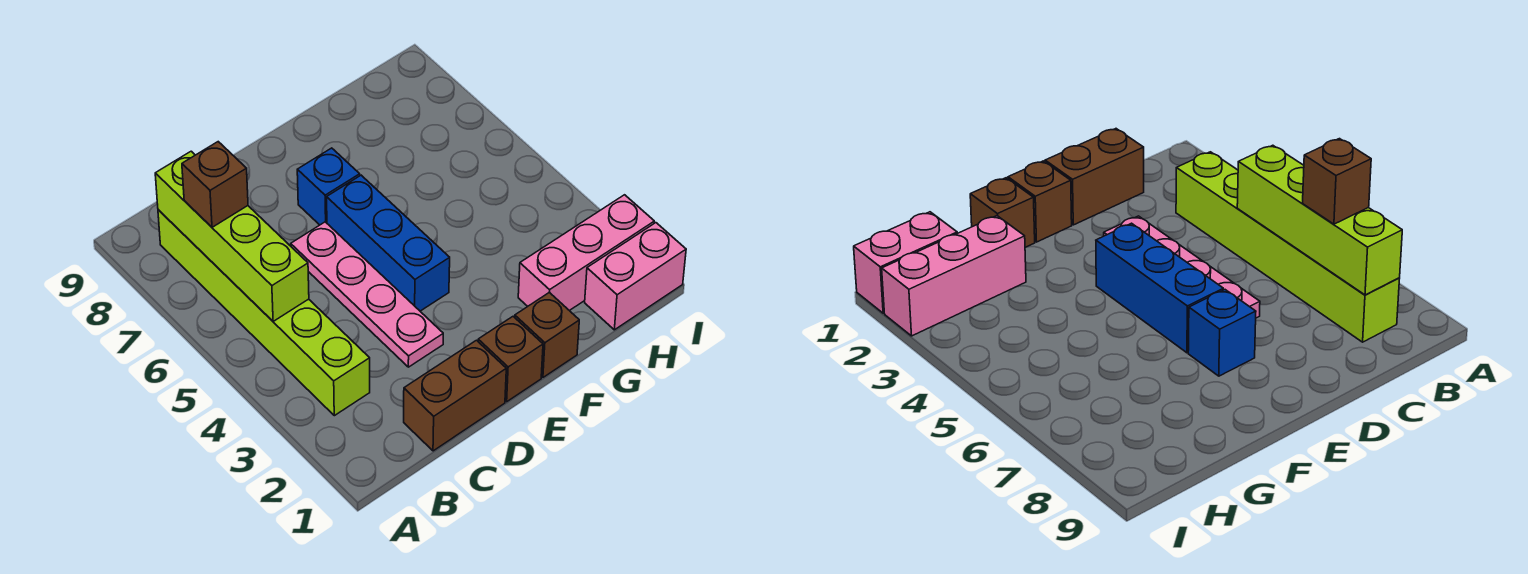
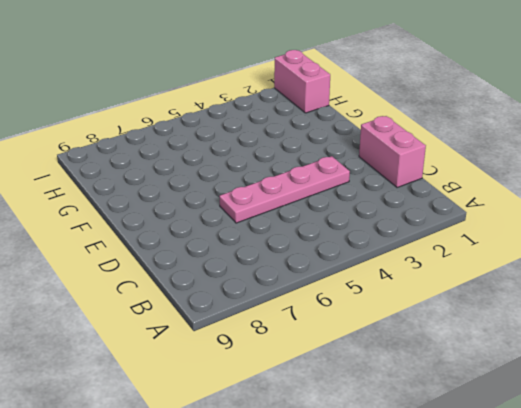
pink 1x2 brick [359,116,426,188] -> brown 1x2 brick [404,340,506,451]
none -> lime 1x6 brick [158,210,370,416]
none -> brown 1x1 brick [478,317,543,402]

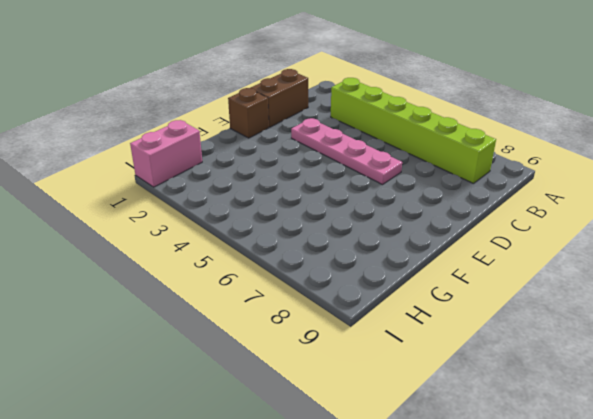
none -> blue 1x3 brick [327,175,450,311]
none -> blue 1x1 brick [297,148,360,225]

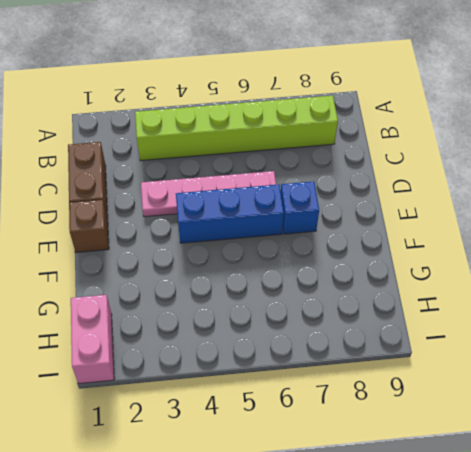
none -> brown 1x1 brick [515,292,579,377]
none -> pink 1x3 brick [518,195,654,311]

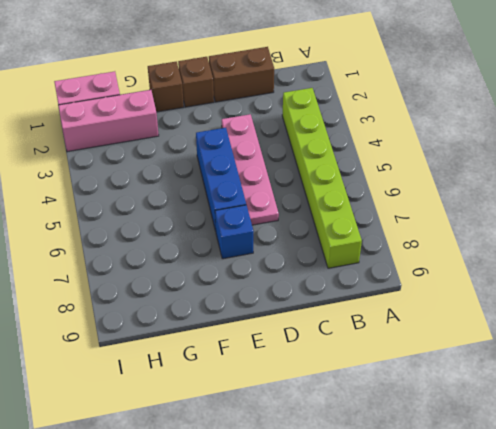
none -> lime 1x4 brick [155,151,309,321]
none -> brown 1x1 brick [182,142,248,227]

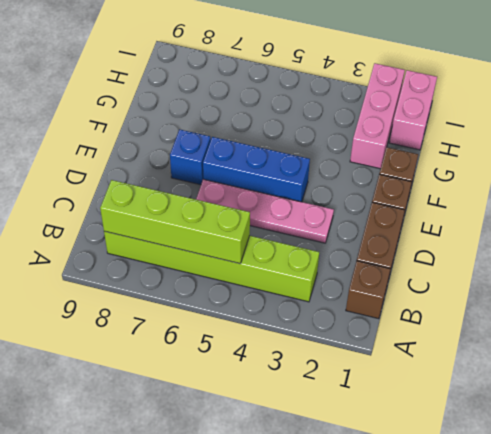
brown 1x1 brick [346,261,390,319] -> brown 1x1 brick moved to [182,142,248,227]

